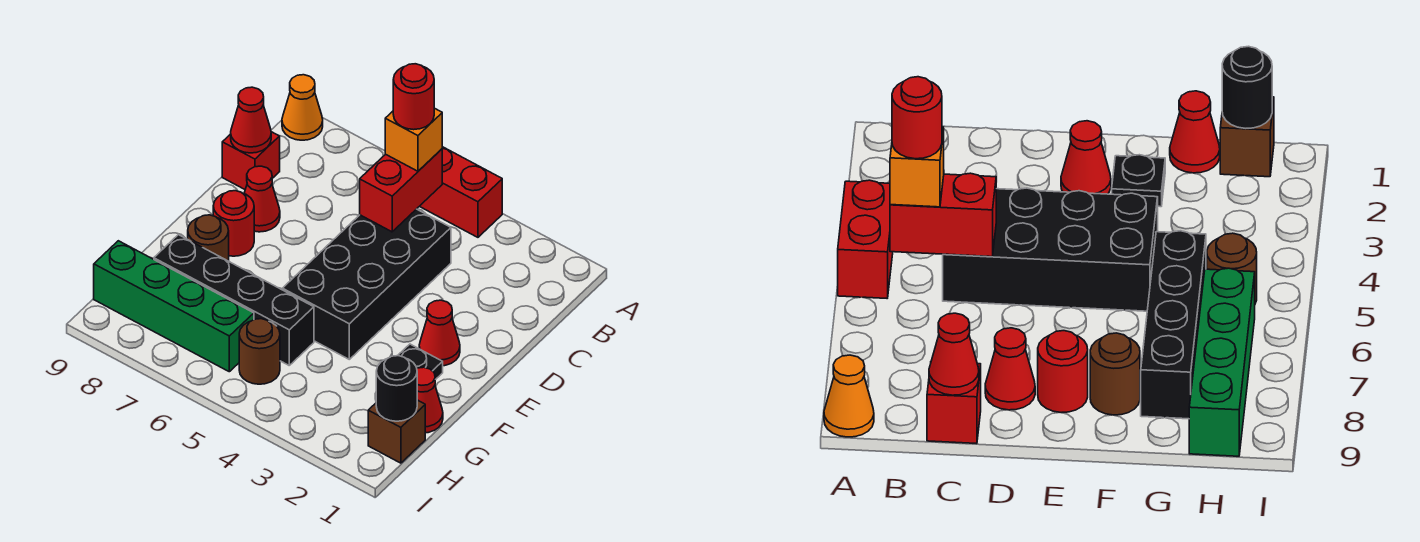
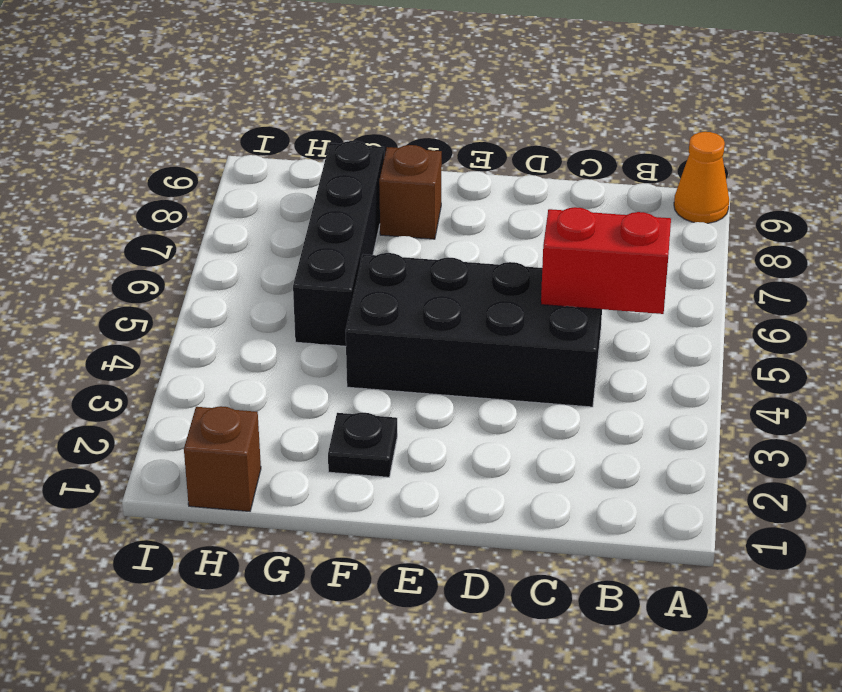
brown 1x1 brick [379,145,442,239] -> brown 1x1 round brick [188,215,229,261]
none -> red 1x2 brick [419,147,502,237]
none -> red 1x1 brick [222,132,280,189]
none -> red 1x1 cone [244,166,280,232]

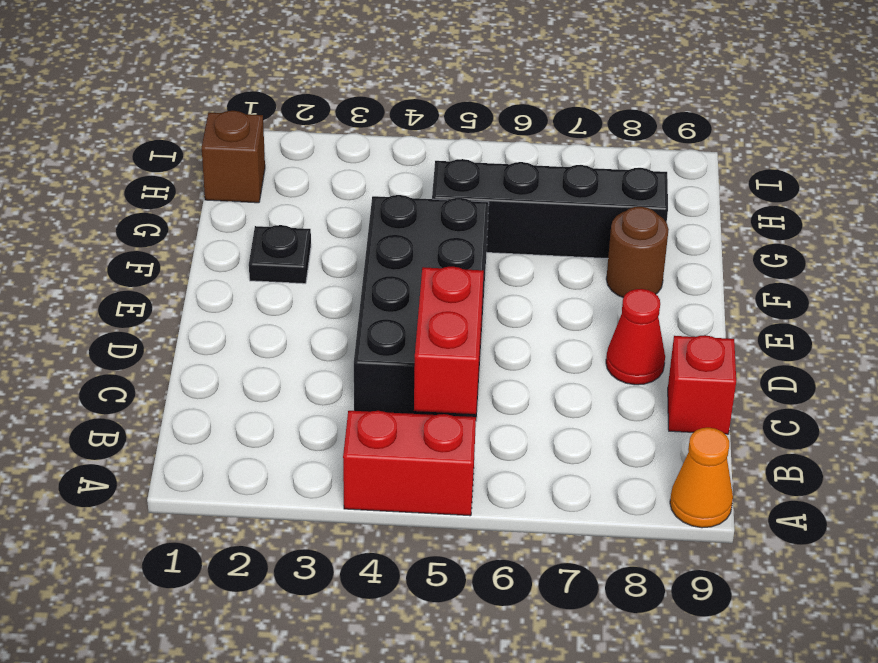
none -> red 1x1 cone [419,300,460,366]
none -> red 1x1 round brick [213,191,254,256]
none -> red 1x1 cone [417,367,443,433]

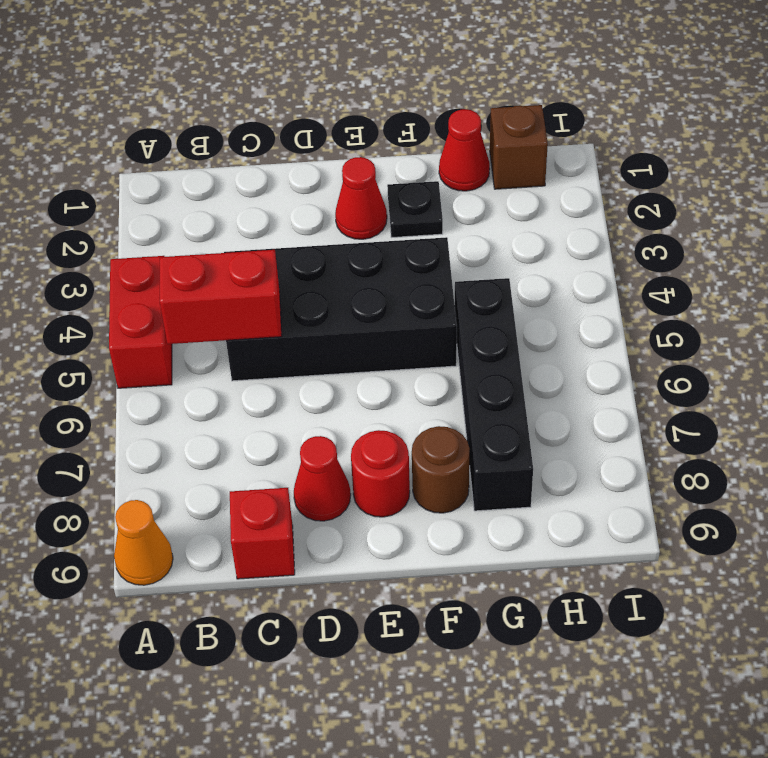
none -> brown 1x1 round brick [239,319,280,384]
none -> green 1x4 brick [94,241,254,372]
none -> red 1x1 cone [231,87,271,153]

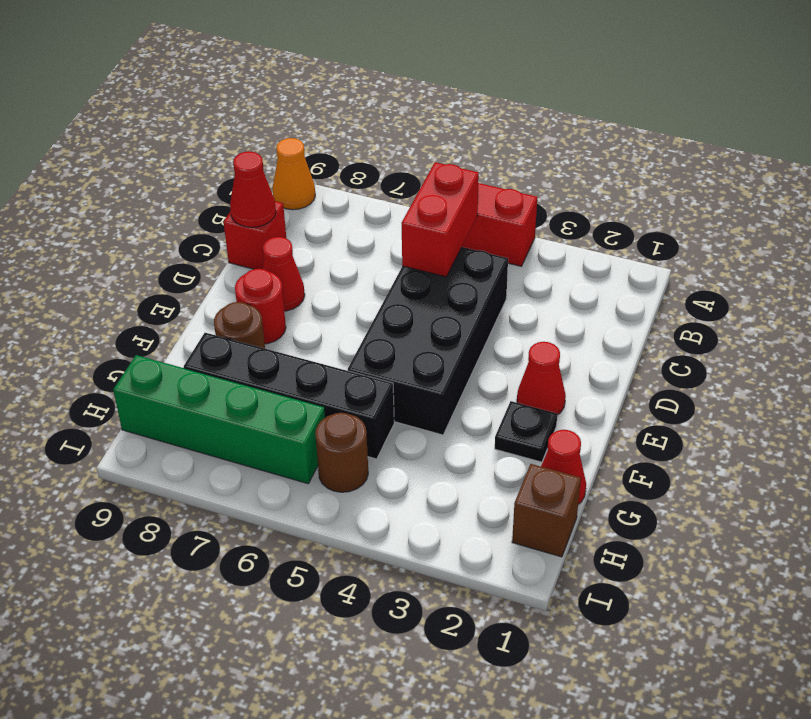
none -> black 1x1 round brick [376,356,417,421]
none -> orange 1x1 brick [385,108,442,171]
none -> red 1x1 round brick [393,64,434,130]

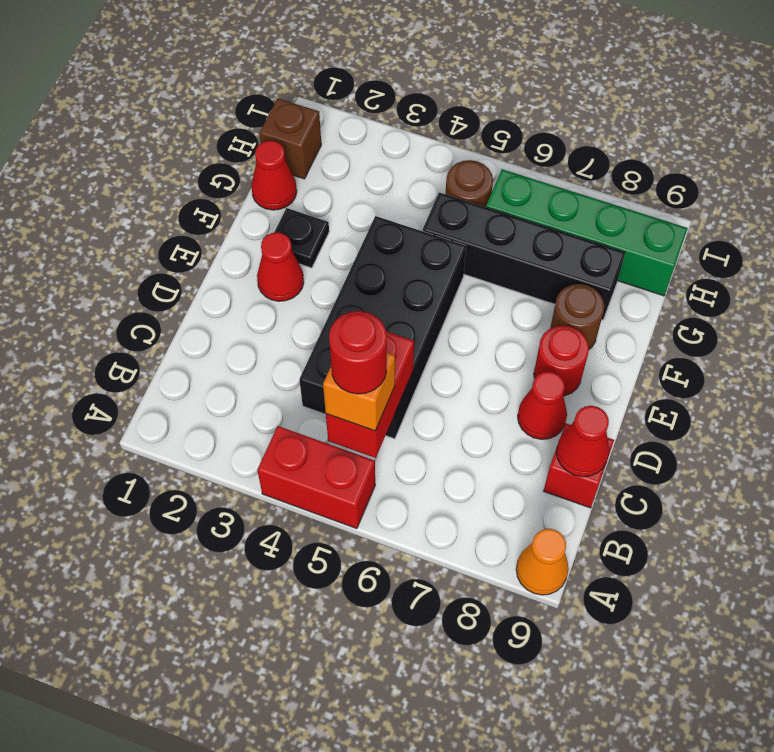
none -> black 1x1 round brick [376,356,417,421]

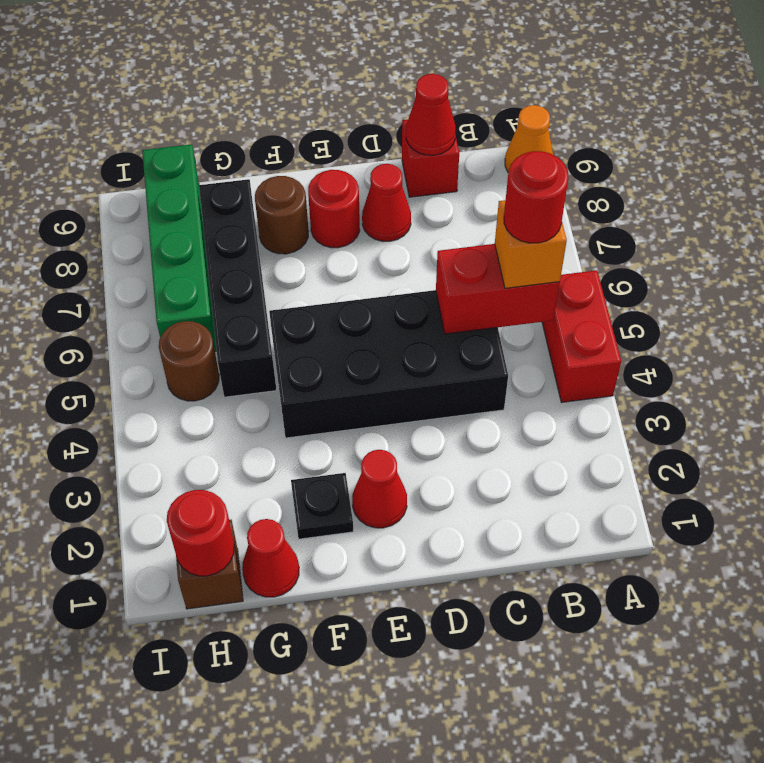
red 1x1 round brick [167,490,234,576] -> black 1x1 round brick [376,356,417,421]

